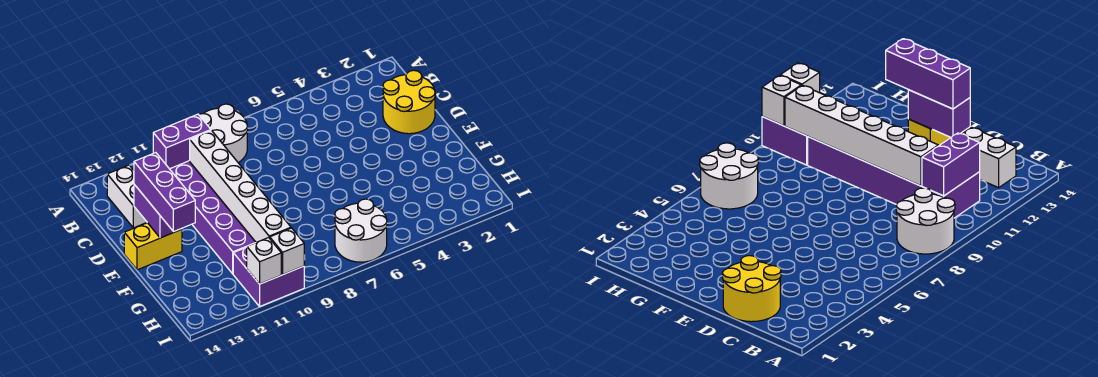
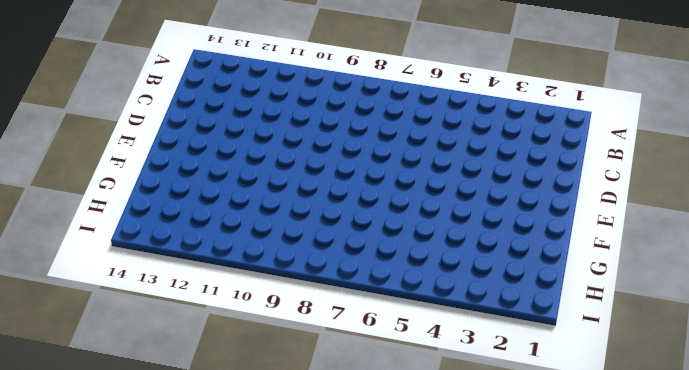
none -> white 2x2 round brick [199,104,248,163]
none -> purple 2x6 brick [170,161,256,274]
none -> white 1x2 brick [107,165,147,228]

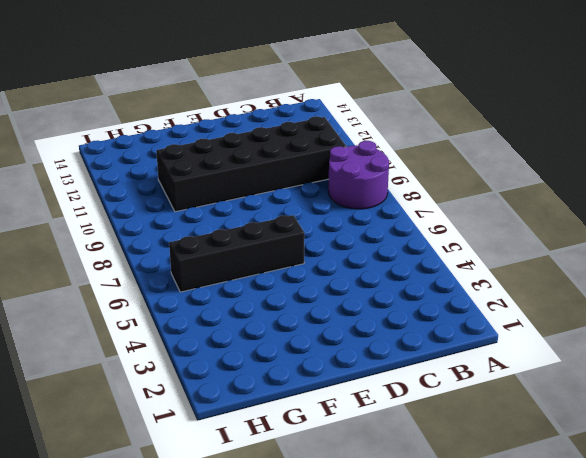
purple 2x2 round brick [328,141,389,209] -> white 2x2 round brick [199,104,248,163]
black 2x6 brick [156,116,346,212] -> purple 2x6 brick [170,161,256,274]
black 1x4 brick [169,215,305,292] -> white 2x2 round brick [335,199,387,262]
none -> white 1x2 brick [107,165,147,228]
none -> yellow 2x2 round brick [383,70,435,134]
none -> yellow 1x2 brick [124,223,182,270]

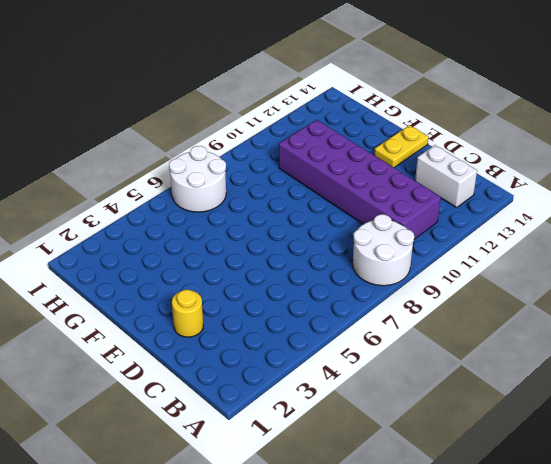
yellow 1x1 round brick [172,290,203,337] -> yellow 2x2 round brick [383,70,435,134]
yellow 1x2 plate [374,125,429,168] -> yellow 1x2 brick [124,223,182,270]
none -> purple 2x2 brick [233,247,304,306]
none -> purple 1x2 brick [153,114,211,169]
none -> white 1x6 brick [190,130,291,242]

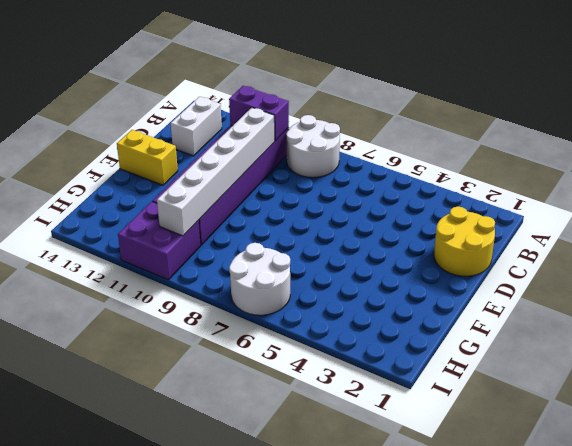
none -> purple 1x2 brick [134,184,182,238]
none -> white 1x1 brick [270,228,304,274]
none -> white 1x1 brick [247,238,281,284]

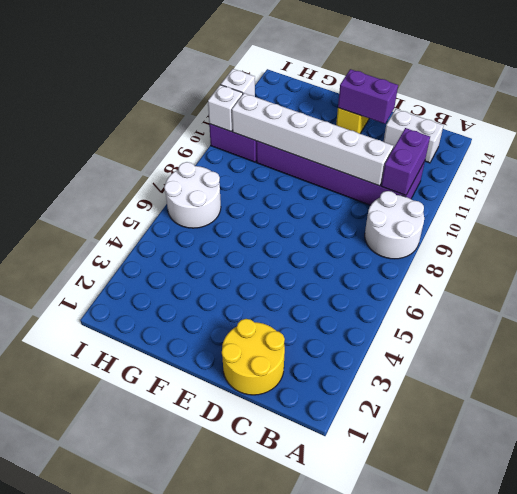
none -> purple 1x3 brick [134,153,195,232]

